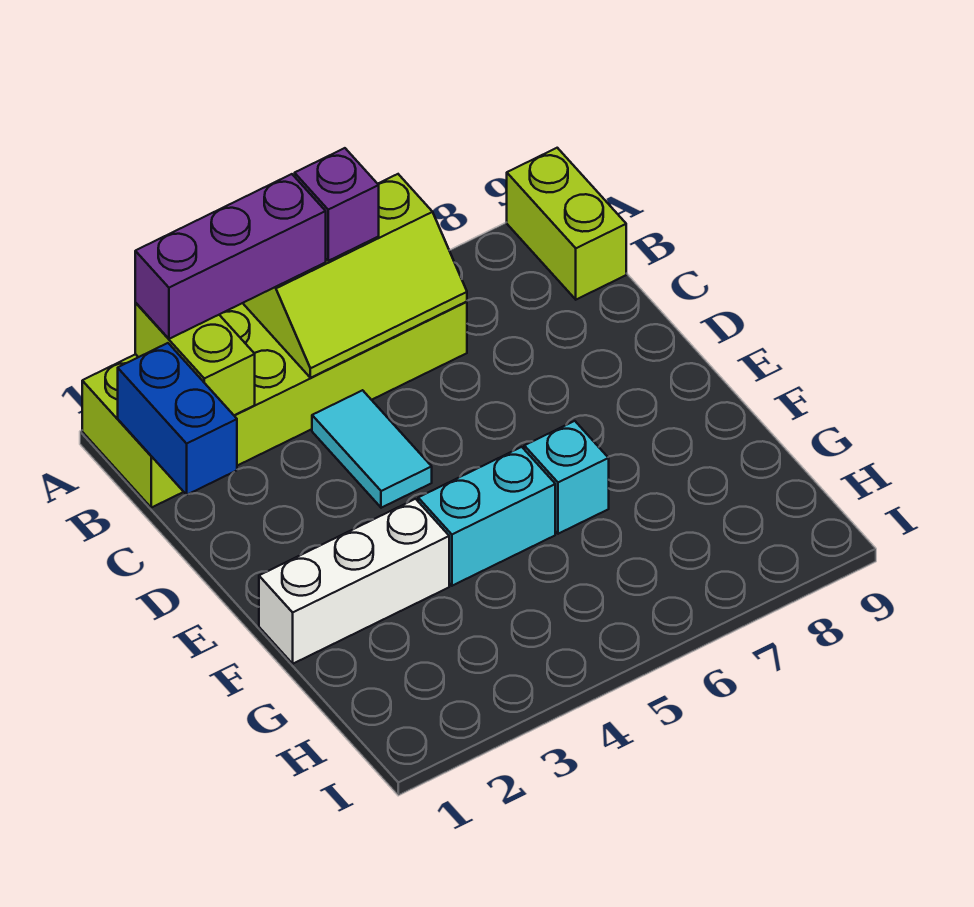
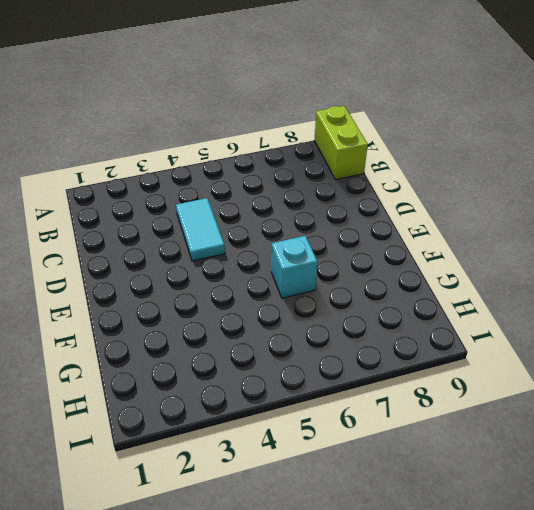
none -> lime 2x6 brick [82,302,467,508]
none -> white 1x3 brick [259,499,449,664]

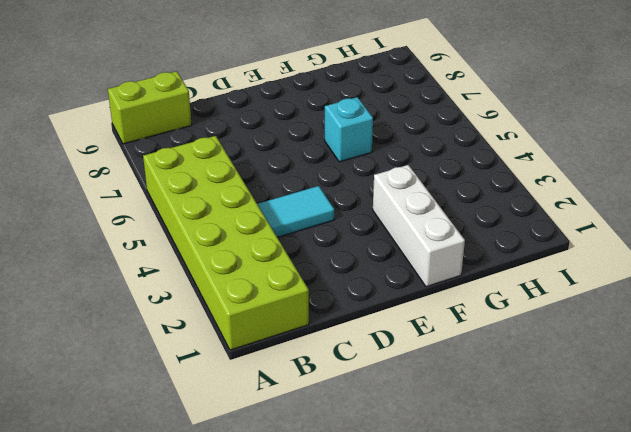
none -> cyan 1x2 brick [418,447,555,586]
none -> lime 1x2 brick [135,303,255,415]

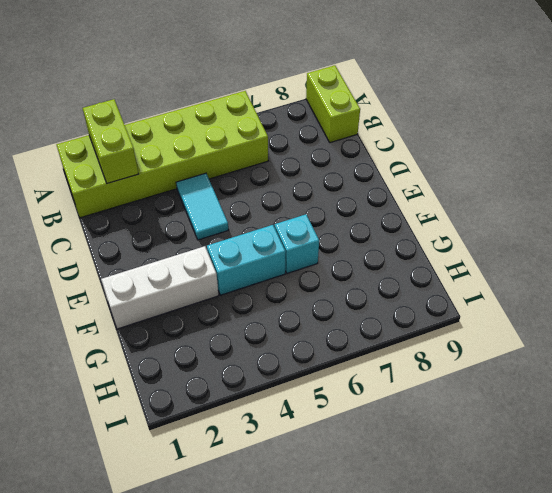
none -> lime 2x3 slope [243,174,467,378]
none -> blue 1x2 brick [118,343,237,495]

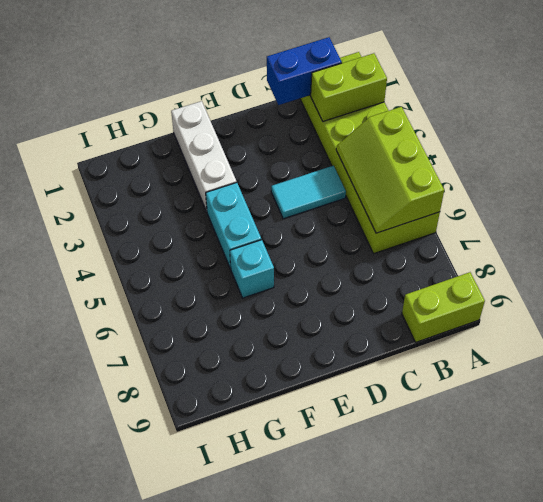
none -> purple 1x3 brick [135,174,326,339]
none -> purple 1x1 brick [295,148,379,261]

